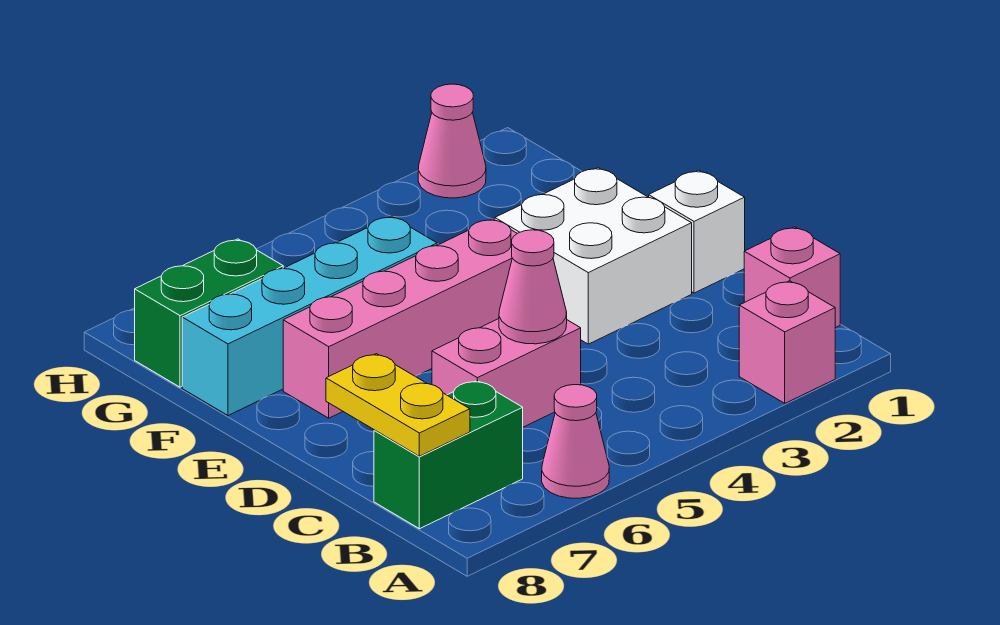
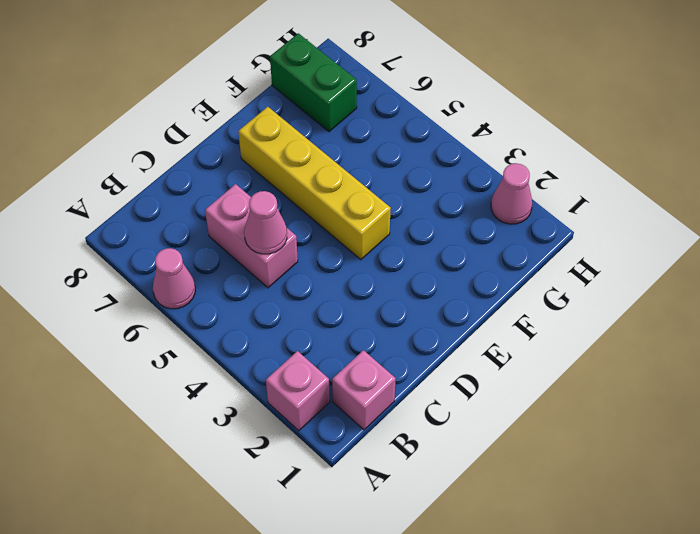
yellow 1x4 brick [238,107,391,260] -> pink 1x4 brick [283,219,517,418]
none -> green 1x2 brick [374,381,523,529]
none -> white 1x1 brick [649,170,745,293]
none -> white 2x2 brick [495,168,692,344]

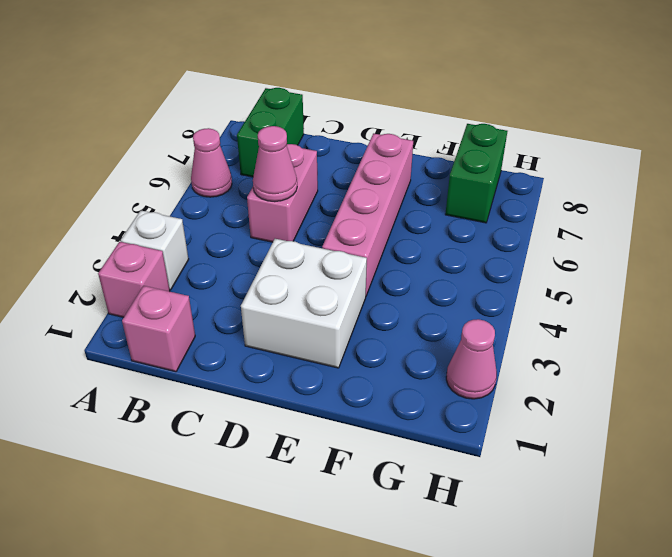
white 1x1 brick [121,211,189,290] -> white 1x1 brick moved to [649,170,745,293]
none -> cyan 1x4 brick [182,216,437,416]
none -> yellow 1x2 plate [326,354,470,456]

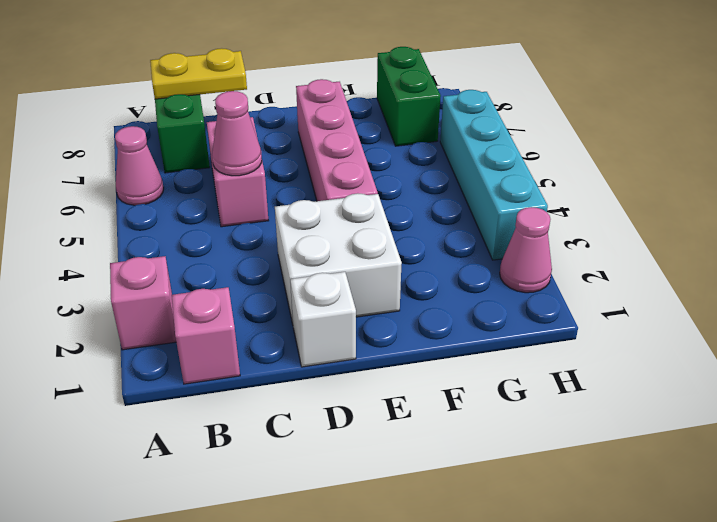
cyan 1x4 brick [440,90,548,260] -> cyan 1x4 brick moved to [182,216,437,416]

